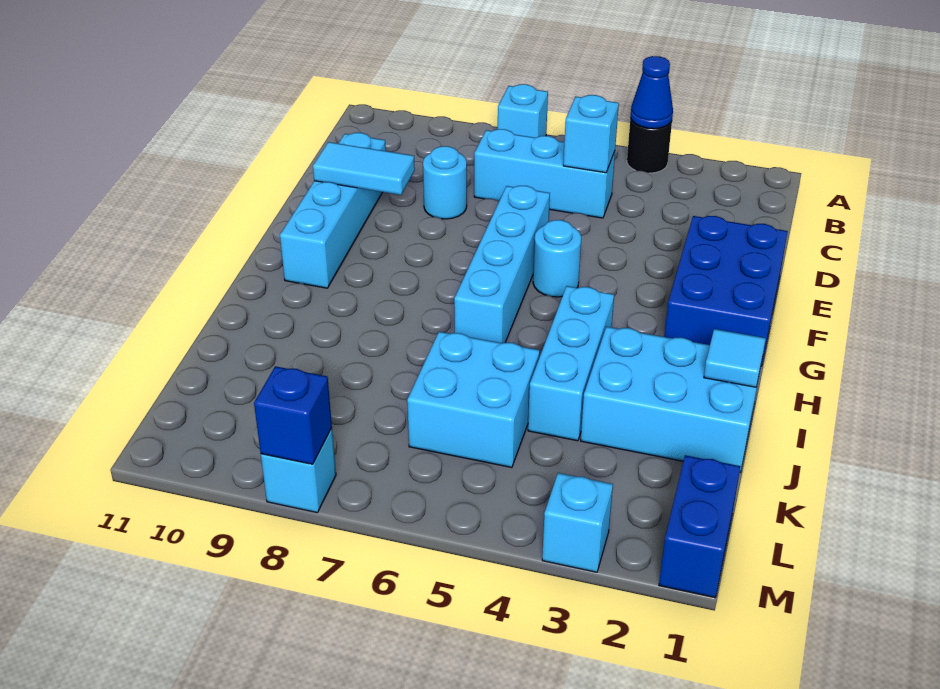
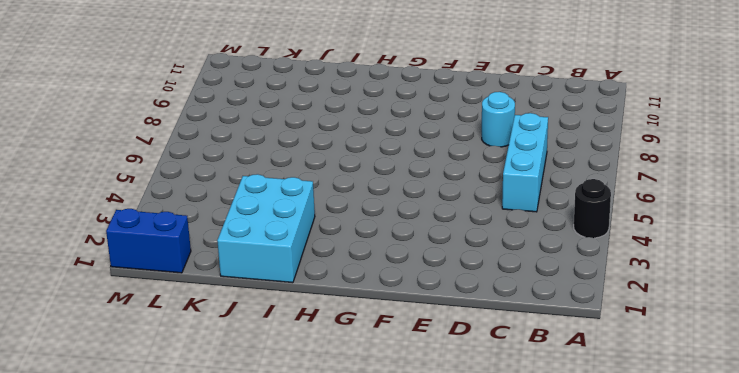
none -> cyan 1x1 brick [498,84,548,138]
none -> cyan 1x4 brick [280,133,386,288]
none -> blue 2x3 brick [664,216,788,366]

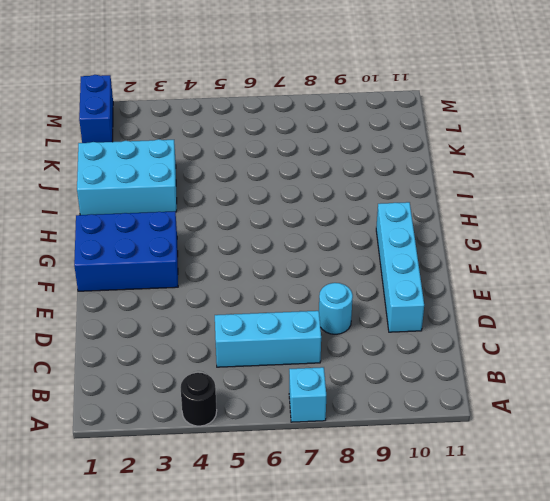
blue 2x3 brick [74,211,178,291] -> blue 2x3 brick turned to [664,216,788,366]
none -> cyan 1x4 brick [454,186,550,343]
none -> cyan 1x1 round brick [533,220,581,297]
none -> cyan 1x3 brick [528,286,614,441]

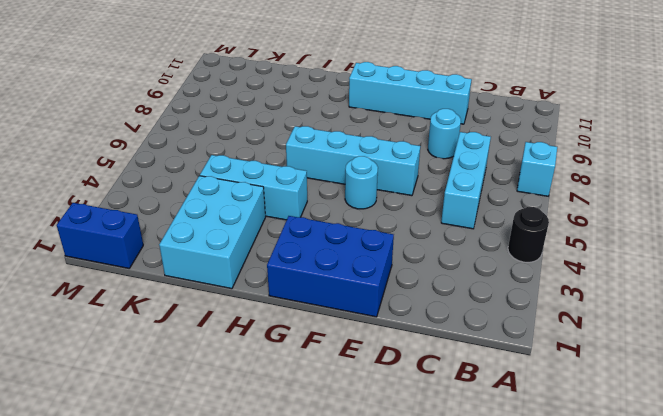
none -> cyan 2x2 brick [407,332,540,467]
none -> cyan 1x1 brick [542,473,613,572]
none -> cyan 1x1 brick [261,428,336,513]

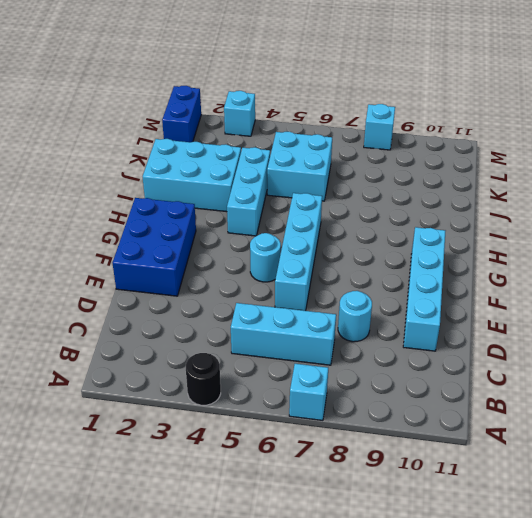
none -> blue 1x1 cone [630,56,673,129]
none -> cyan 1x1 brick [563,95,619,173]
none -> cyan 1x2 tile [313,142,415,195]

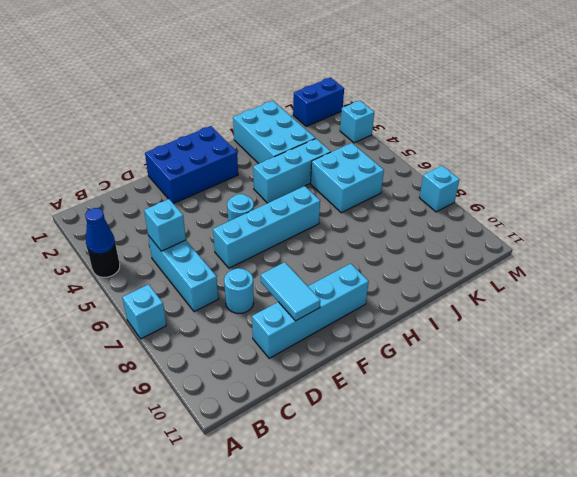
none -> cyan 1x1 tile [704,329,766,387]
none -> blue 1x1 brick [254,366,332,464]

